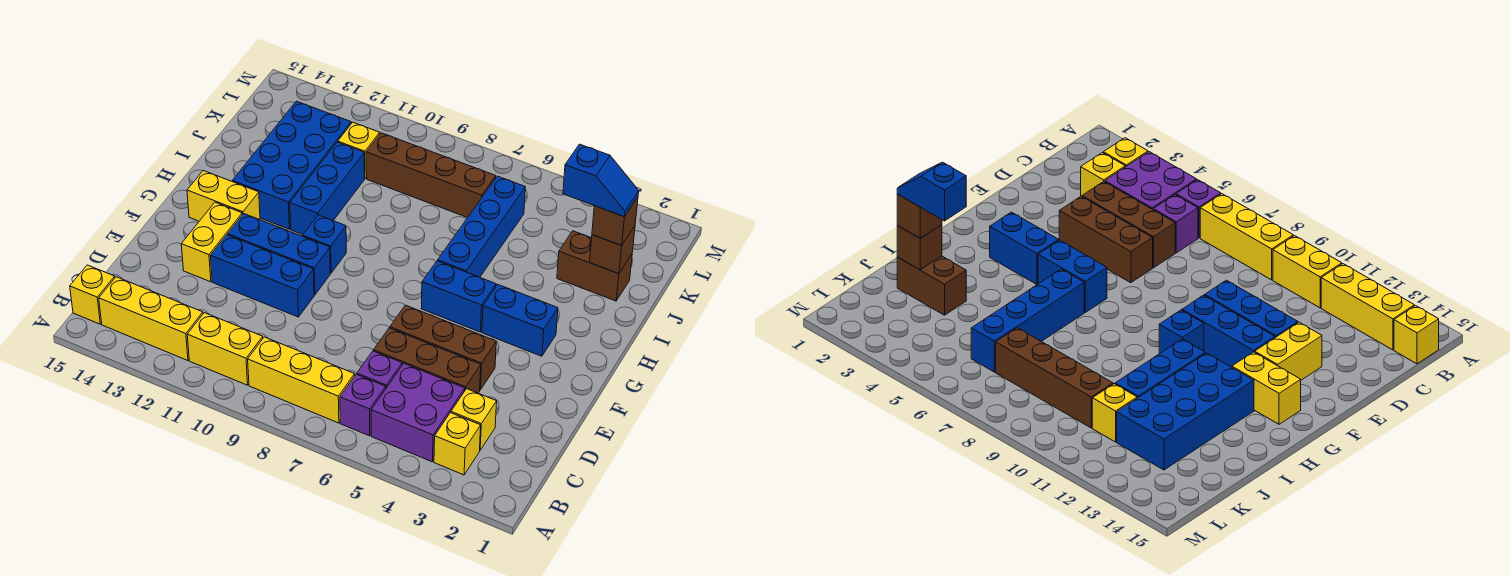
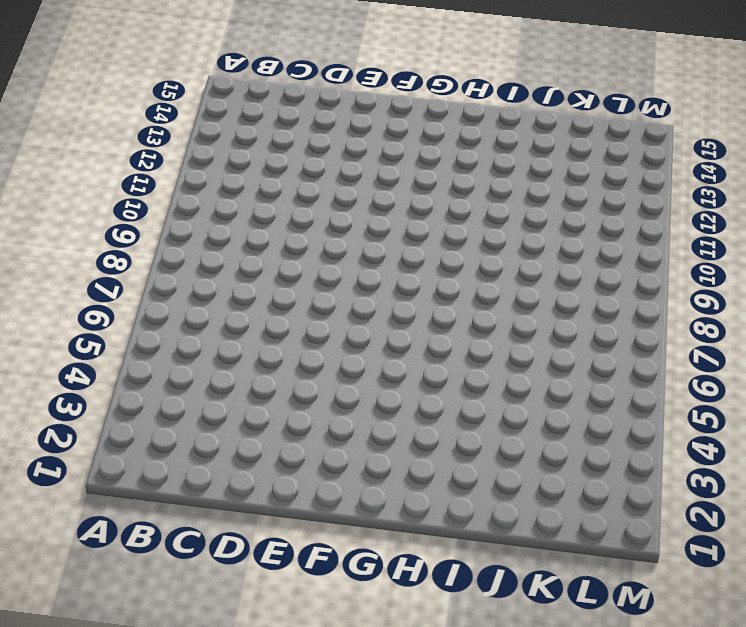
none -> yellow 1x1 brick [434,413,481,475]
none -> purple 2x2 brick [371,364,465,462]
none -> purple 1x1 brick [340,374,386,436]

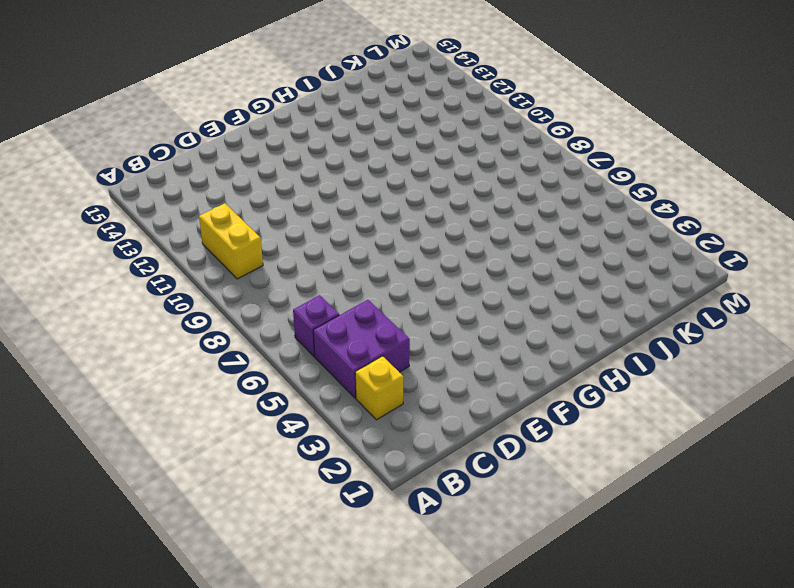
none -> yellow 1x3 brick [248,337,355,423]
none -> yellow 1x3 brick [99,277,203,361]
none -> yellow 1x1 brick [70,265,115,324]

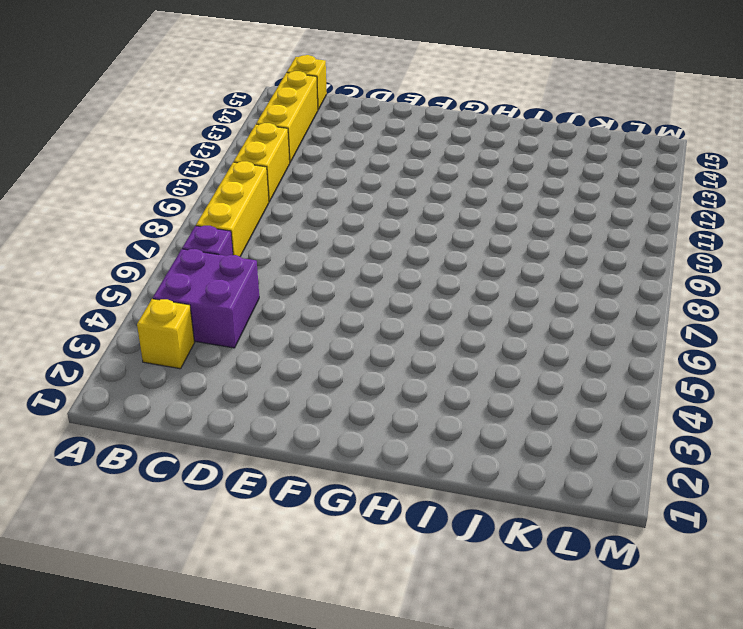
none -> yellow 1x1 brick [451,389,497,450]
none -> purple 1x1 brick [357,351,402,388]
none -> brown 1x3 brick [374,328,481,393]

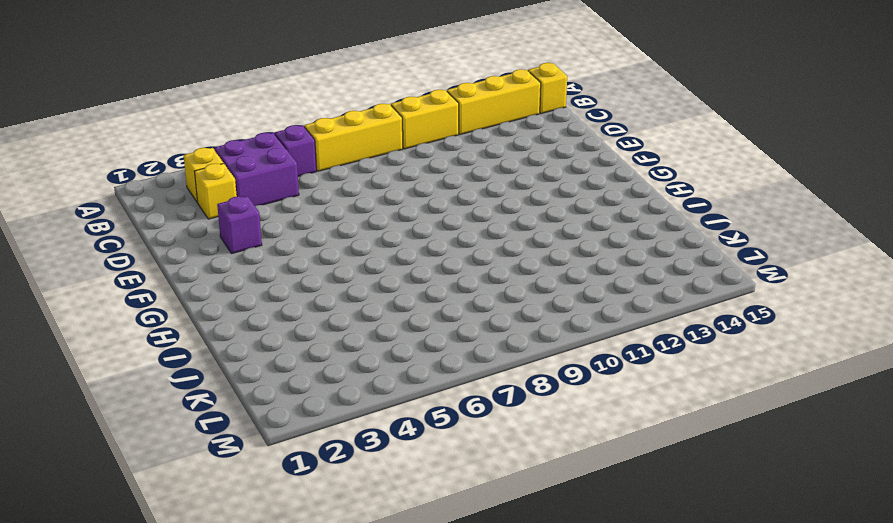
purple 1x1 brick [217,196,262,253] -> purple 1x1 brick moved to [357,351,402,388]
none -> brown 1x3 brick [374,328,481,393]
none -> brown 1x3 brick [390,305,496,390]
none -> blue 1x3 brick [210,235,314,317]

